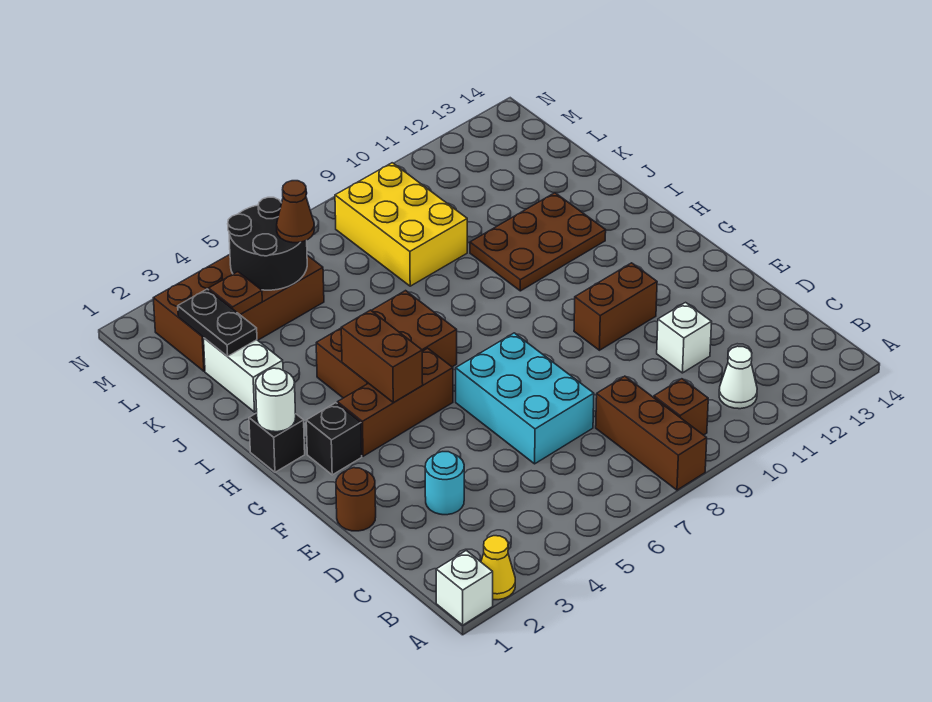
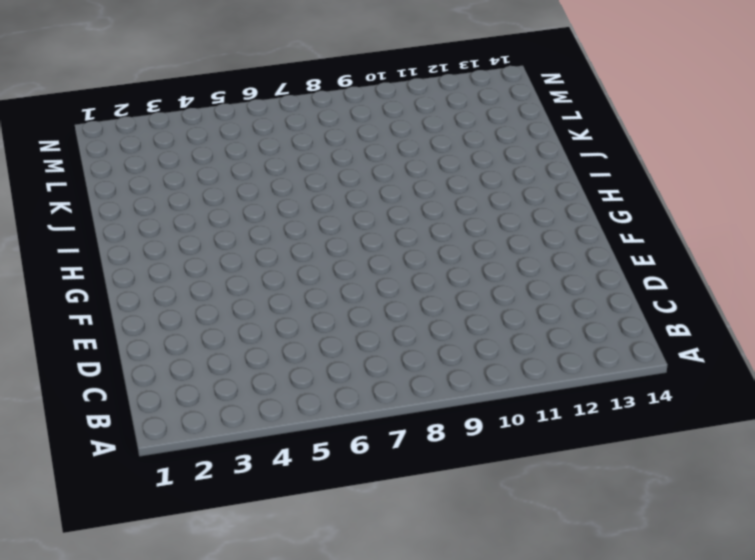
none -> white 1x1 brick [436,550,493,625]
none -> yellow 1x1 cone [481,536,515,600]
none -> brown 1x3 brick [596,376,707,490]

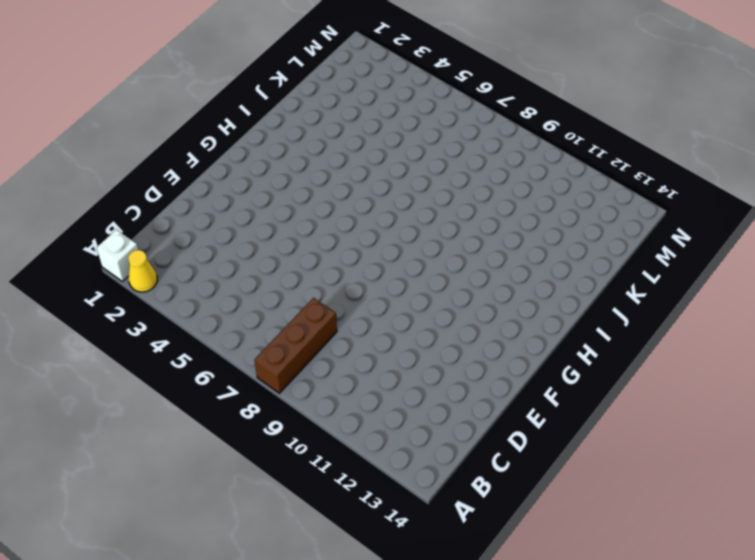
none -> brown 1x1 brick [654,379,708,435]
none -> white 1x1 cone [719,346,757,409]
none -> cyan 1x1 round brick [425,452,464,515]

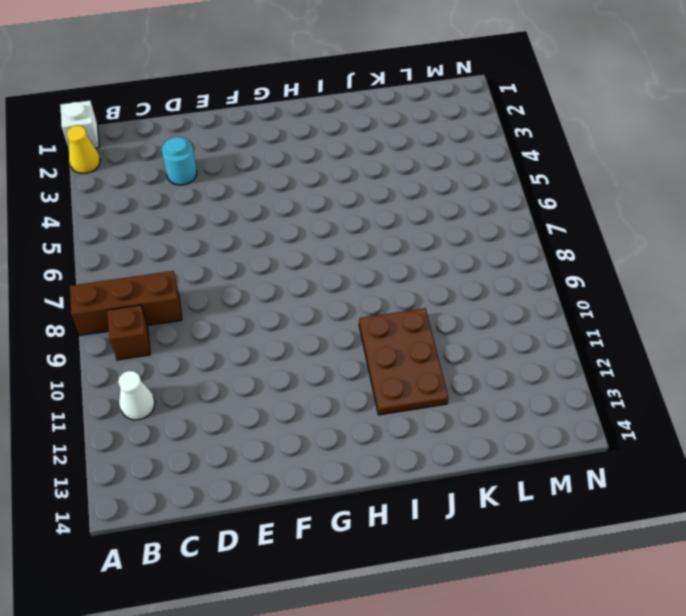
none -> cyan 2x3 brick [456,333,594,464]
none -> white 1x1 brick [657,303,712,373]
none -> brown 1x1 round brick [336,468,376,531]

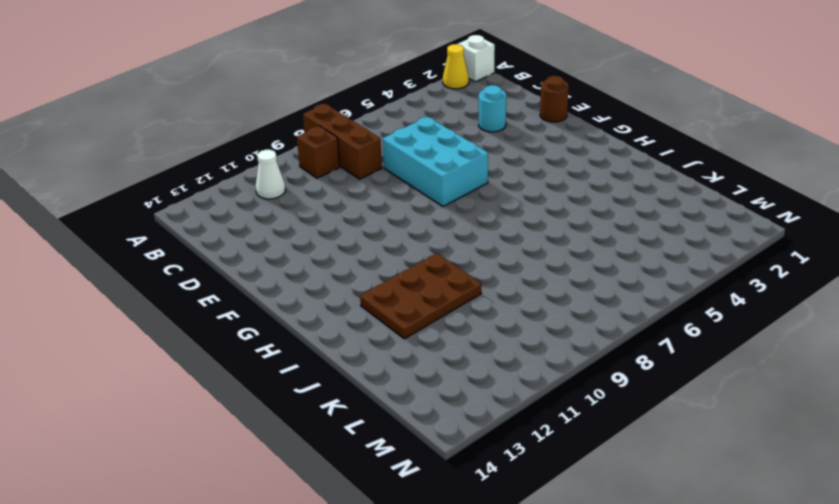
none -> white 1x1 brick [657,303,712,373]
none -> brown 1x2 brick [574,263,657,350]
none -> black 1x1 brick [306,403,362,475]

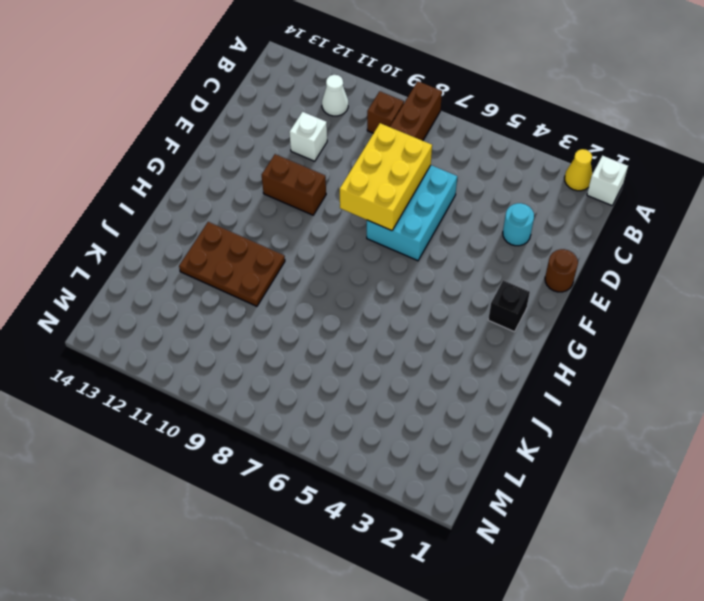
yellow 2x3 brick [340,123,432,231] -> yellow 2x3 brick moved to [335,163,467,286]
none -> brown 1x3 brick [337,348,453,456]
none -> black 1x1 brick [249,413,305,472]
none -> brown 2x3 brick [316,291,457,398]

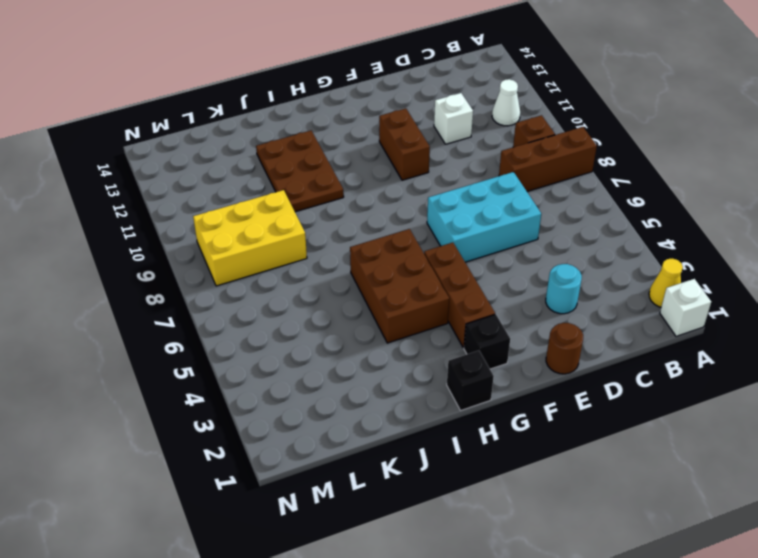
none -> white 1x2 brick [204,338,283,412]
none -> brown 2x4 brick [153,255,324,371]
none -> brown 1x2 brick [341,310,423,403]

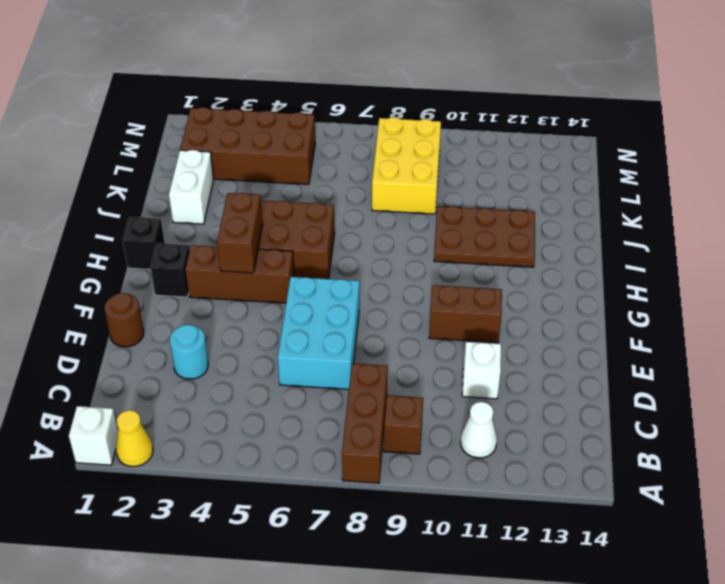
none -> white 1x1 round brick [256,368,296,432]
none -> black 1x2 plate [178,289,257,356]
none -> brown 1x1 plate [209,272,262,315]

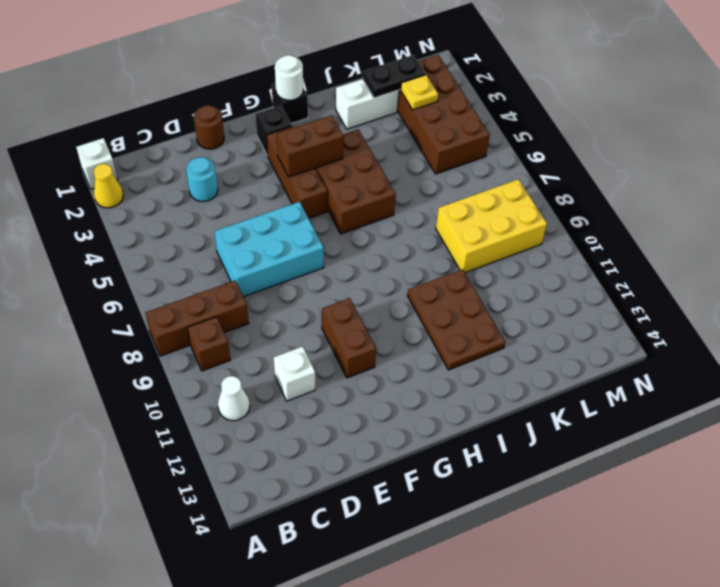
yellow 1x1 plate [401,75,438,110] -> brown 1x1 plate [209,272,262,315]
none -> black 2x2 round brick [228,197,307,290]
none -> brown 1x1 cone [277,181,314,243]

